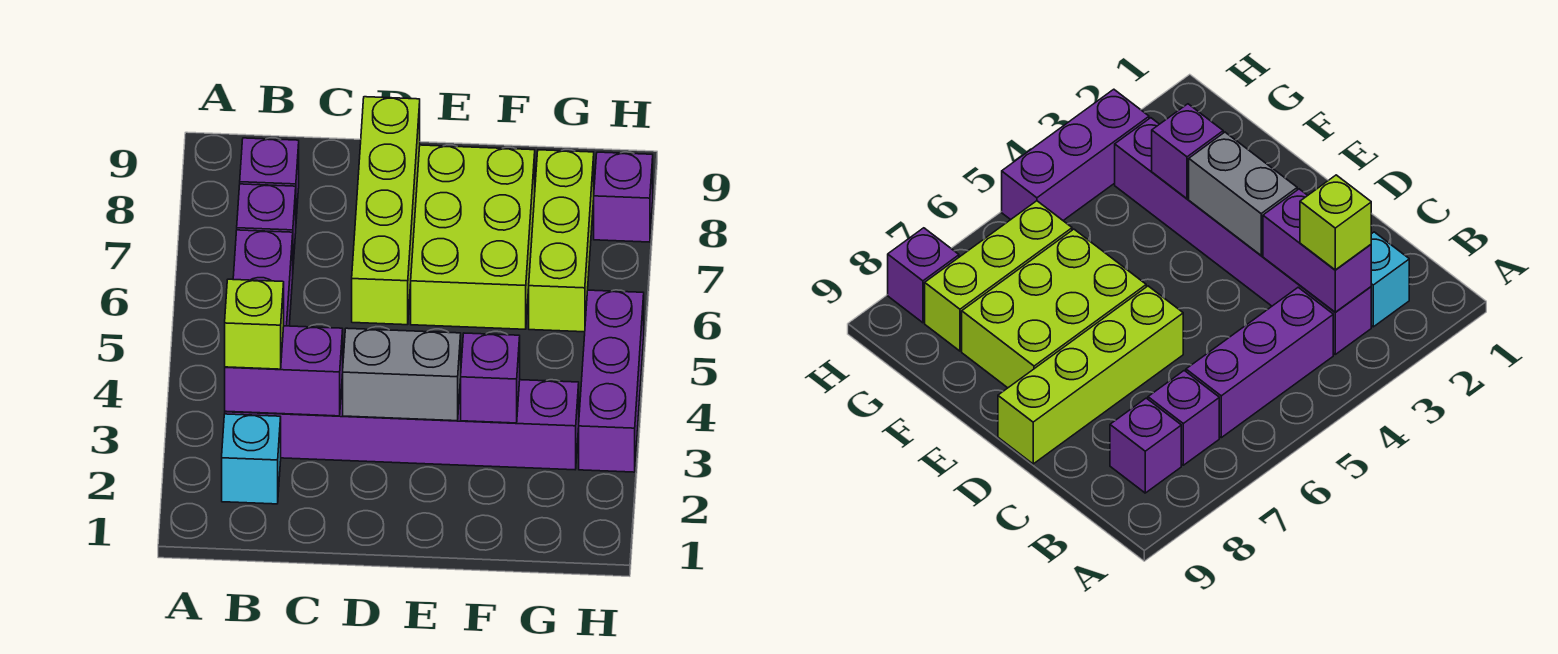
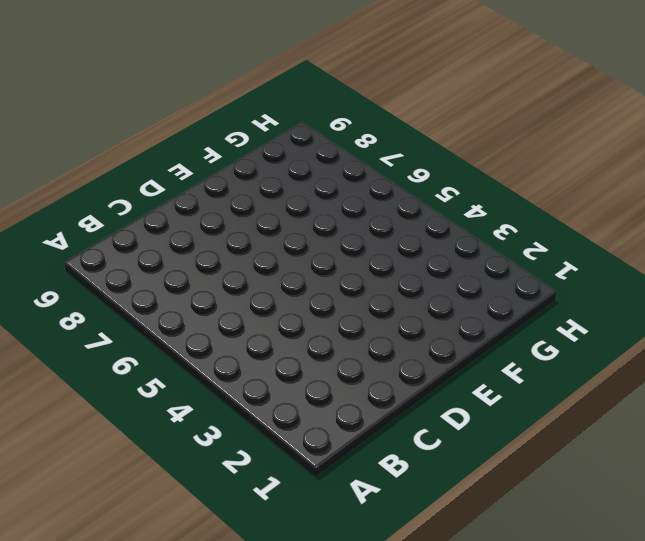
none -> cyan 1x1 brick [222,414,281,504]
none -> purple 1x6 brick [225,374,579,470]
none -> purple 1x3 brick [233,230,293,326]

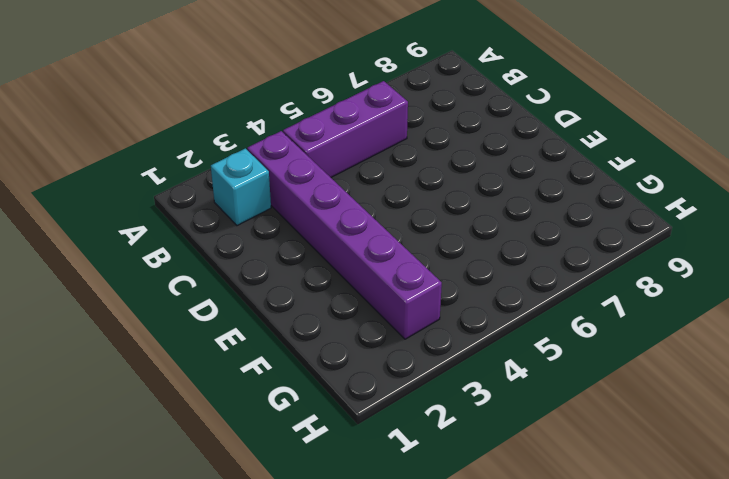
none -> purple 1x1 brick [237,184,296,264]
none -> purple 1x1 brick [240,138,299,219]
none -> lime 1x4 brick [352,97,420,325]

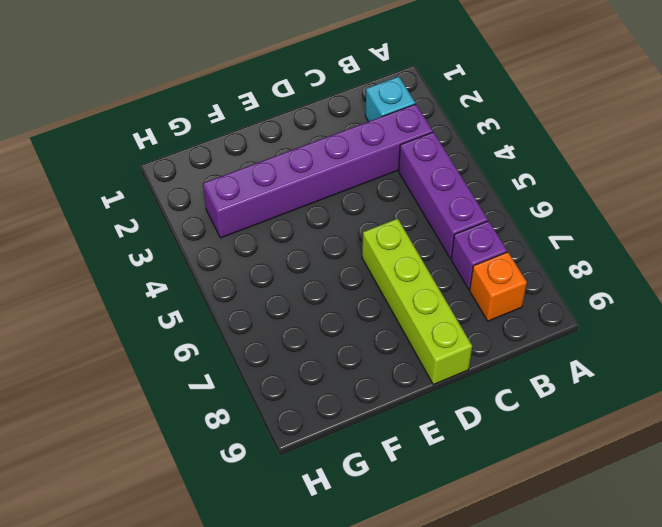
orange 1x1 brick [470,252,527,321] -> purple 1x1 brick [240,138,299,219]
none -> lime 2x3 brick [411,145,535,329]
none -> lime 1x3 brick [529,150,594,332]
none -> purple 1x3 brick [579,290,644,472]

